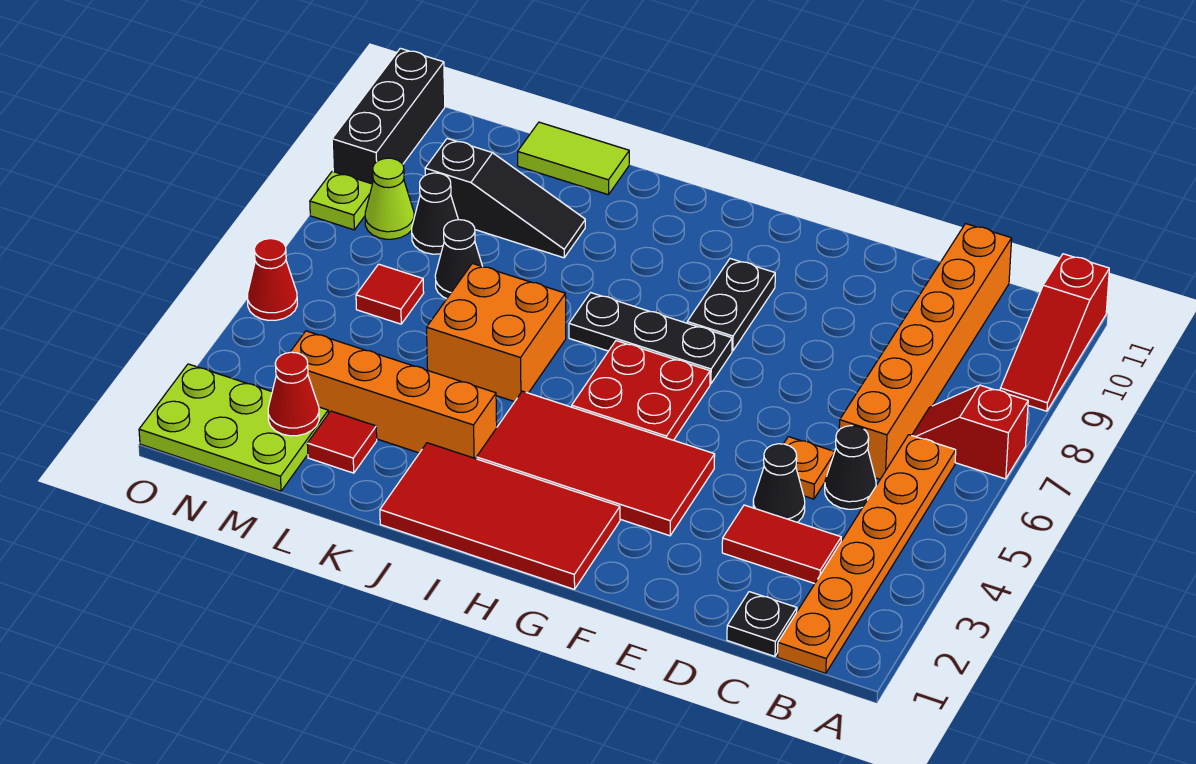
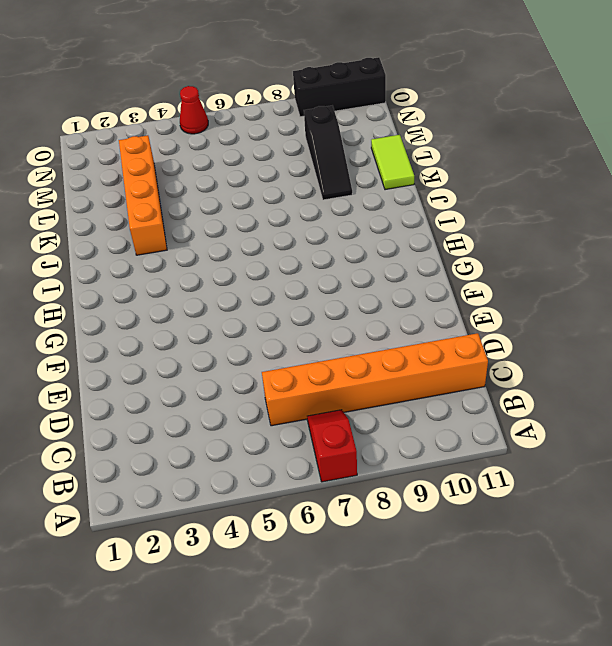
none -> red 1x3 slope [1000,254,1109,411]
none -> orange 1x6 plate [777,435,956,673]
none -> black 1x1 plate [727,592,797,656]

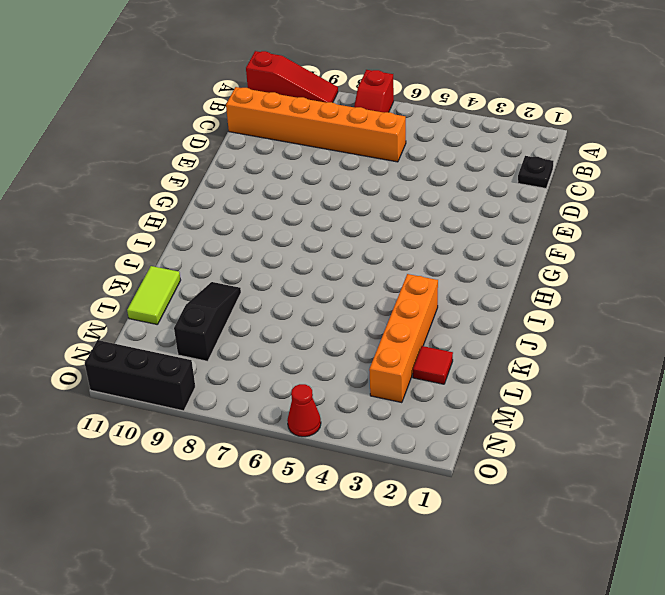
none -> orange 1x6 plate [777,435,956,673]
none -> red 1x2 tile [722,505,841,584]
none -> black 1x1 cone [825,426,876,509]

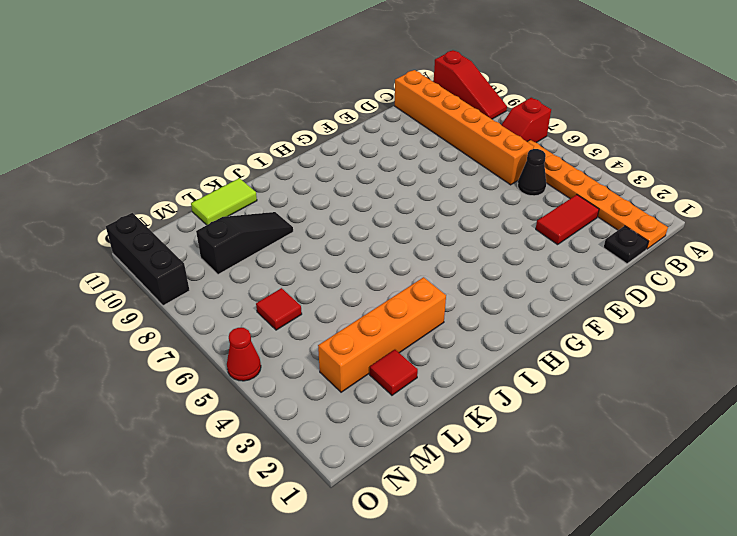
none -> black 1x1 cone [753,444,805,522]
none -> orange 1x1 plate [784,437,835,499]
none -> red 2x4 tile [476,391,715,536]

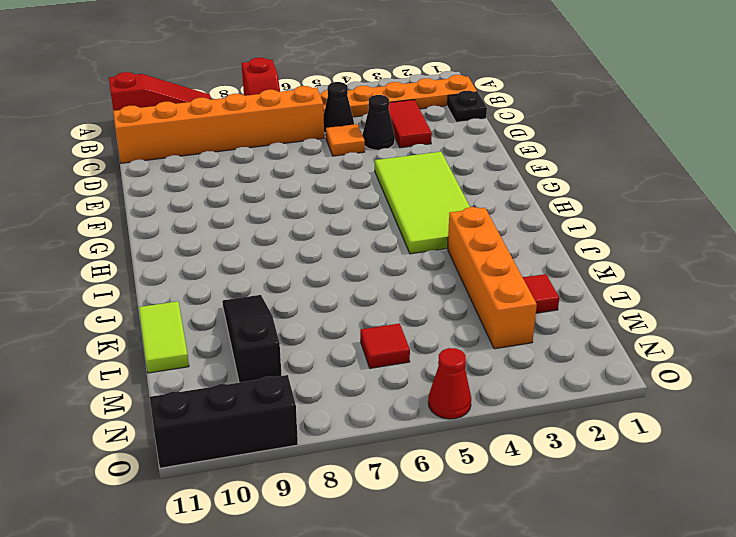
orange 1x1 tile [326,124,365,156] -> orange 1x1 plate [784,437,835,499]
lime 2x4 tile [375,152,470,254] -> red 2x4 tile [476,391,715,536]
none -> red 2x4 tile [380,443,620,589]
none -> red 2x2 plate [572,341,710,440]
none -> black 1x3 plate [569,293,732,384]

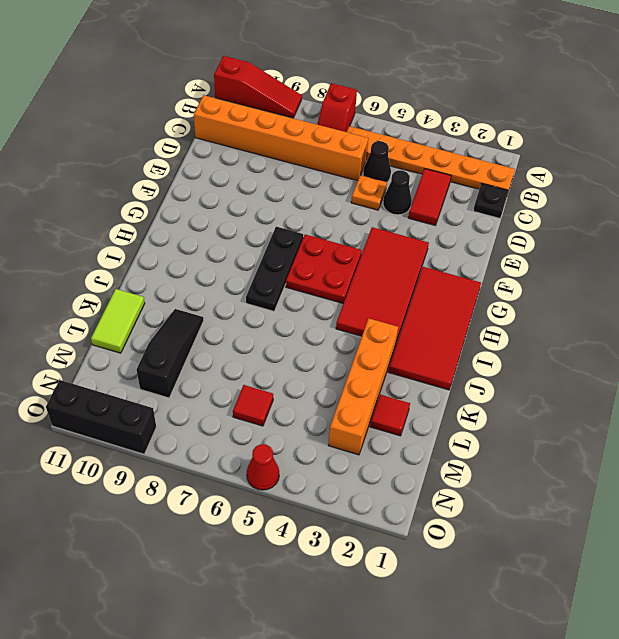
none -> black 1x2 plate [687,259,775,351]
none -> orange 2x2 brick [427,263,566,402]
none -> black 1x1 cone [435,220,483,299]

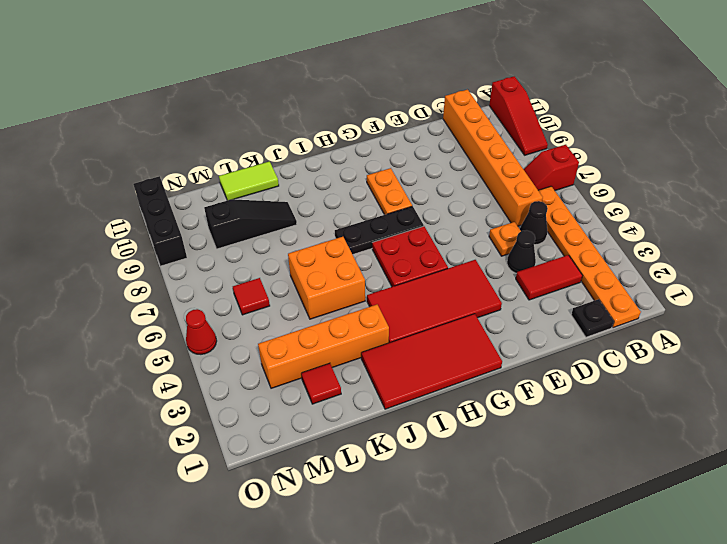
orange 1x2 plate [367,168,412,215] -> black 1x2 plate [687,259,775,351]
none -> black 1x1 cone [435,220,483,299]
none -> lime 2x3 plate [139,364,328,491]
none -> black 1x1 cone [412,173,458,254]

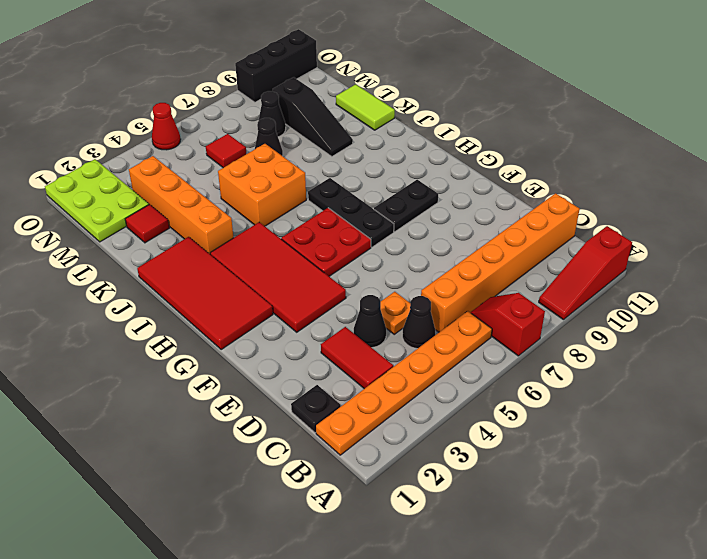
none -> lime 1x1 cone [365,158,414,239]
none -> lime 1x1 plate [310,171,372,230]
none -> red 1x1 cone [268,352,319,436]

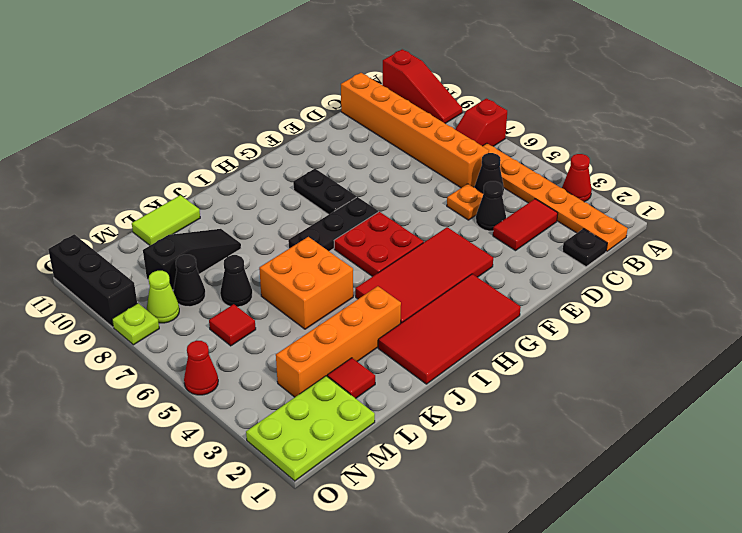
red 1x1 cone [562,154,592,202] -> red 1x1 cone moved to [268,352,319,436]

